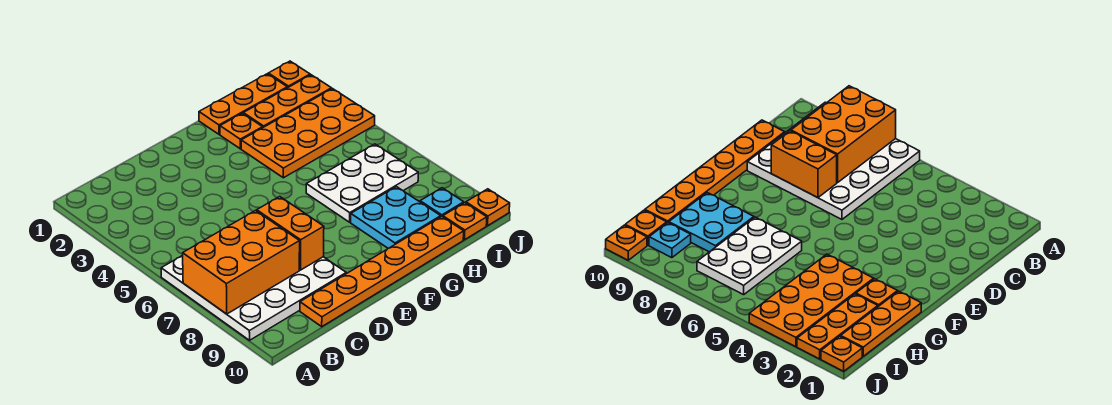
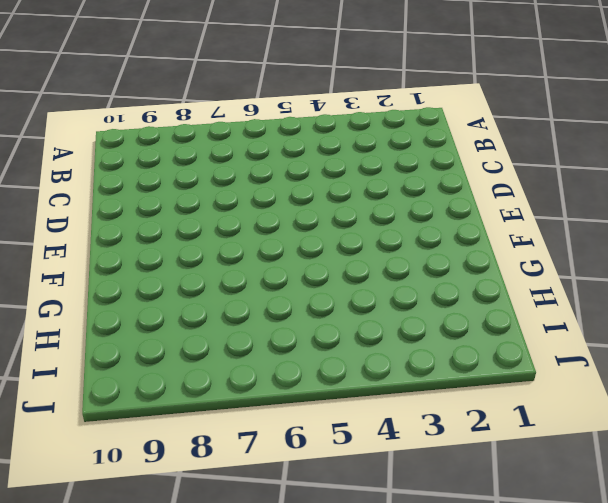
none -> white 4x4 plate [161,255,347,340]
none -> orange 1x6 plate [300,217,464,327]
none -> orange 1x3 plate [199,74,287,134]

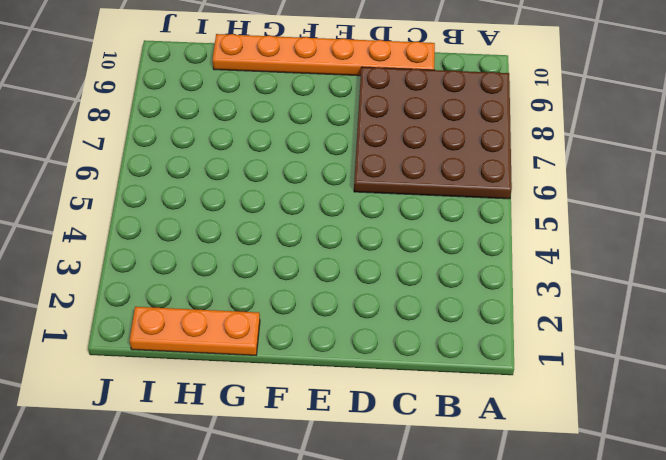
brown 4x4 plate [354,67,512,199] -> white 4x4 plate [161,255,347,340]
none -> orange 1x1 plate [220,113,263,149]
none -> orange 2x4 plate [241,89,375,178]
none -> white 2x3 plate [306,144,418,222]

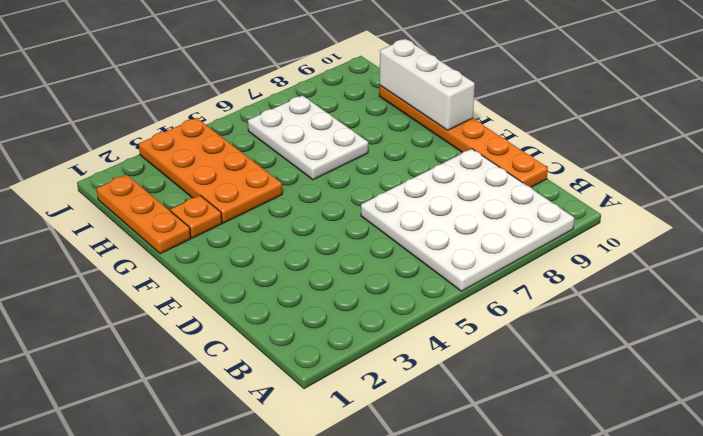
white 1x3 brick [380,39,475,130] -> none
none -> cyan 2x2 plate [351,187,441,248]
none -> orange 1x3 plate [243,75,331,127]
none -> cyan 1x1 plate [420,188,464,217]

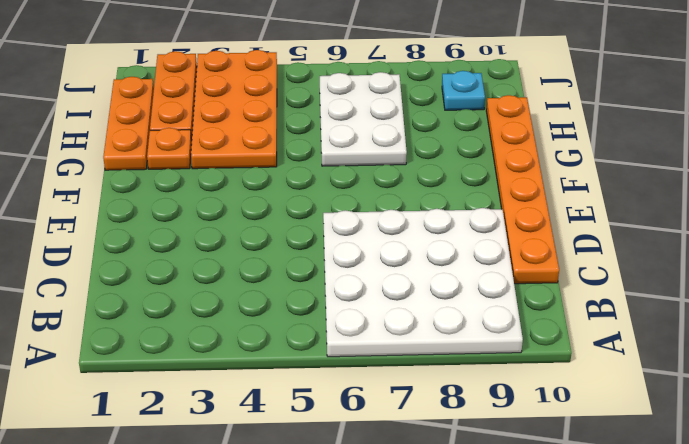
none -> cyan 2x2 plate [351,187,441,248]
none -> orange 1x1 plate [443,203,487,240]
none -> orange 1x1 plate [268,61,310,88]

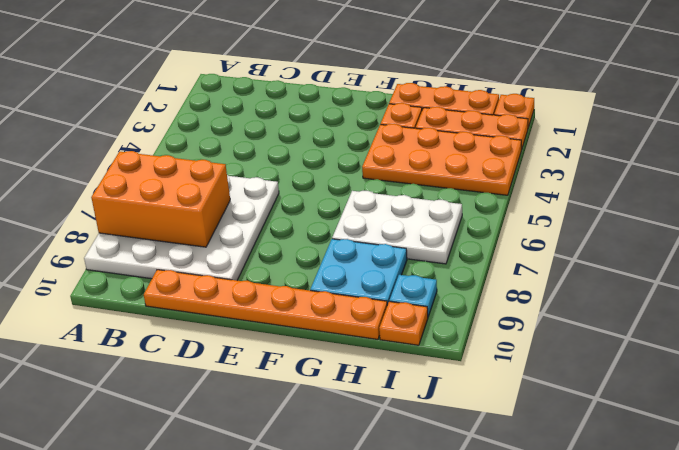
none -> orange 1x1 plate [466,189,510,226]
none -> orange 1x2 brick [257,197,324,270]

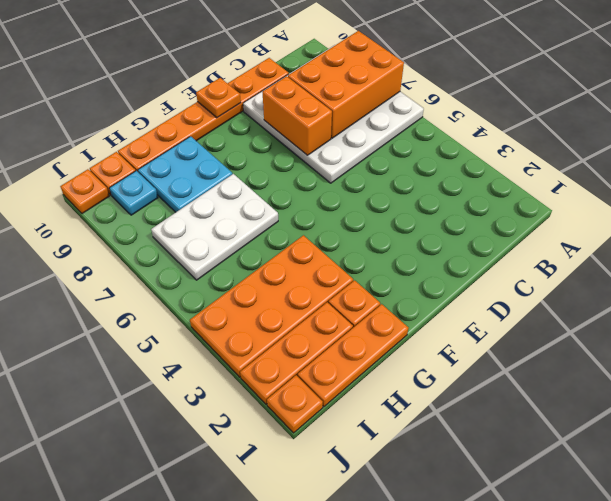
orange 1x1 plate [196,78,241,118] -> none

